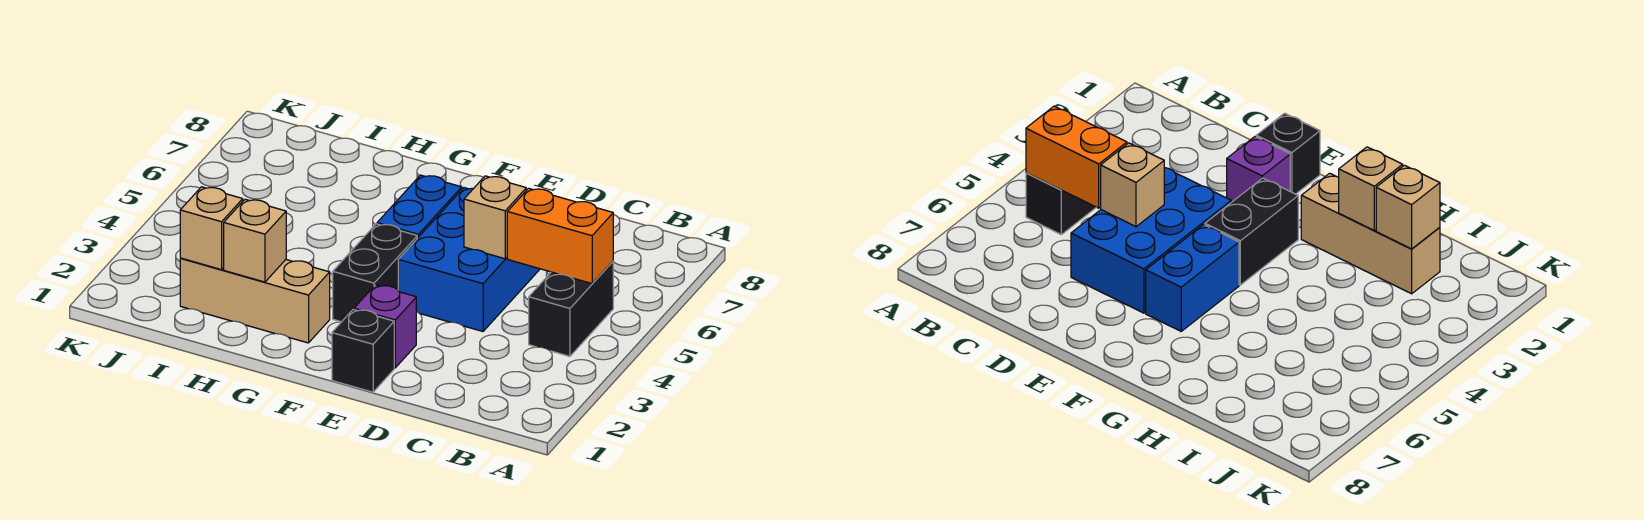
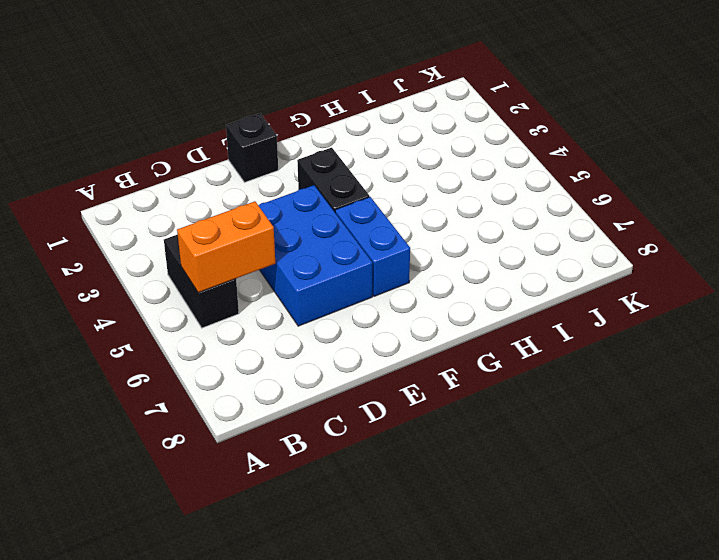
none -> purple 1x1 brick [354,285,416,368]
none -> tan 1x3 brick [180,258,330,343]

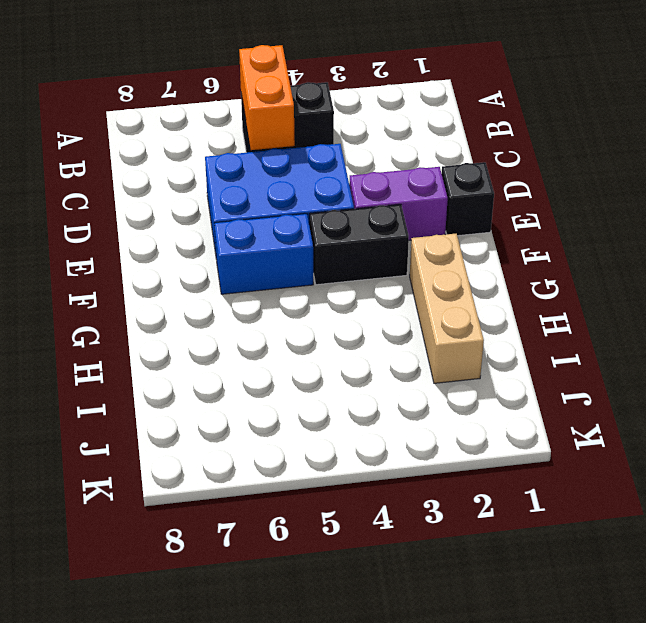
purple 1x2 brick [349,167,448,240] -> purple 1x1 brick [354,285,416,368]
none -> tan 1x1 brick [464,176,526,259]
none -> tan 1x1 brick [224,199,286,282]

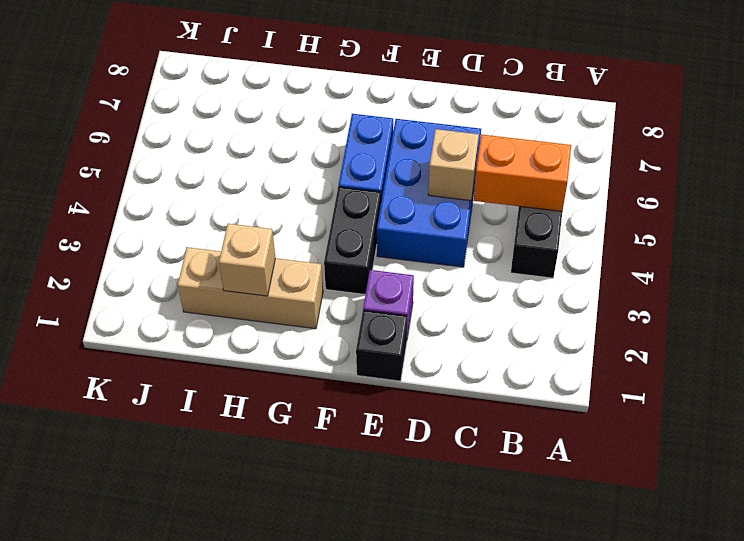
none -> tan 1x1 brick [180,187,243,270]

